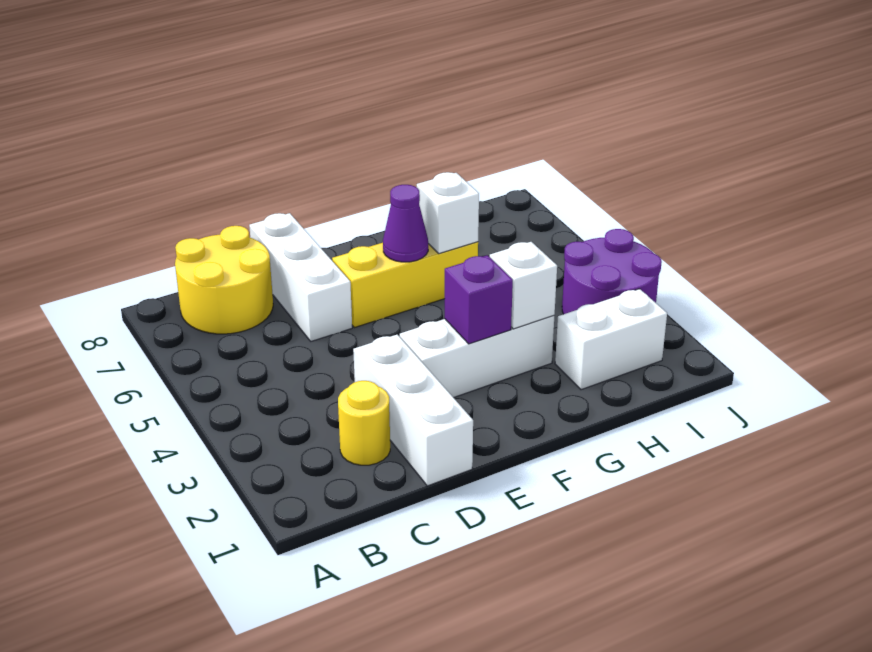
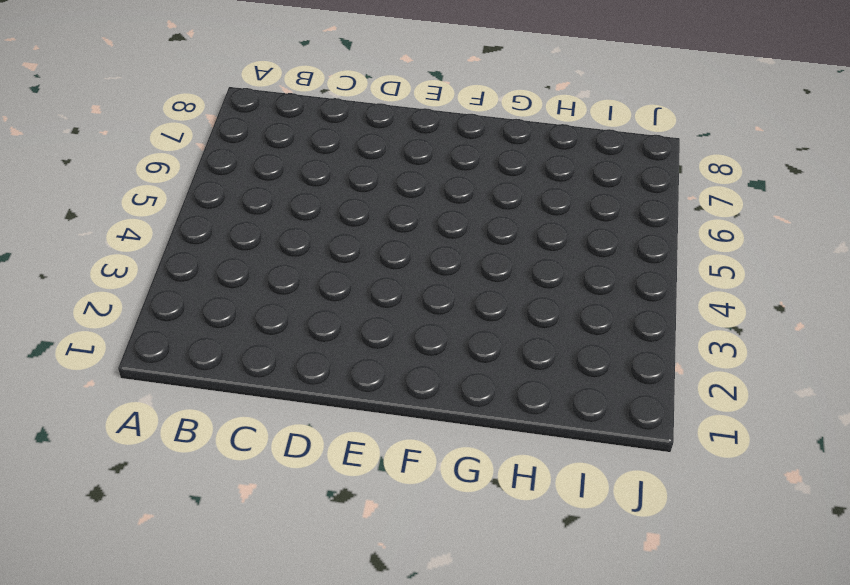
none -> yellow 2x2 round brick [175,226,273,334]
none -> yellow 1x1 round brick [338,381,390,465]
none -> white 1x3 brick [353,335,473,486]

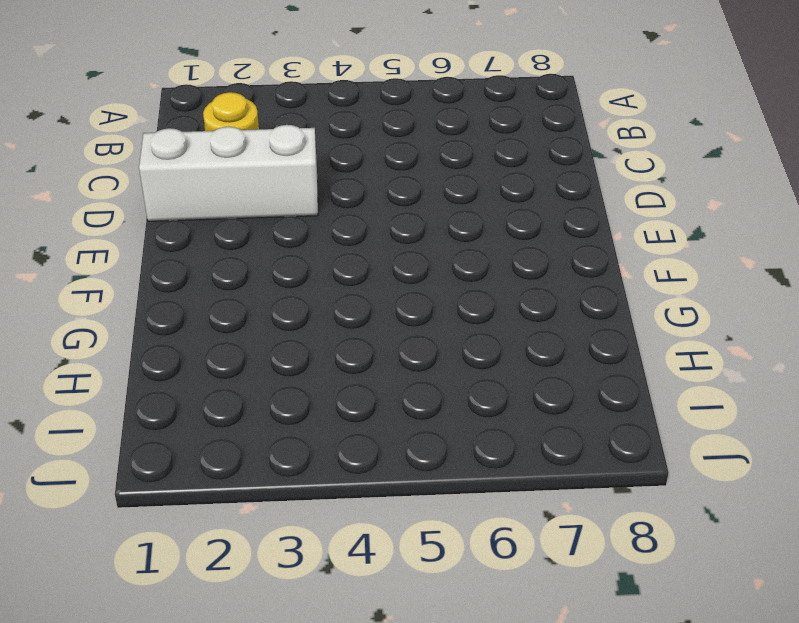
none -> yellow 2x2 round brick [175,226,273,334]
none -> white 1x3 brick [249,213,352,341]
none -> white 1x3 brick [400,316,554,398]

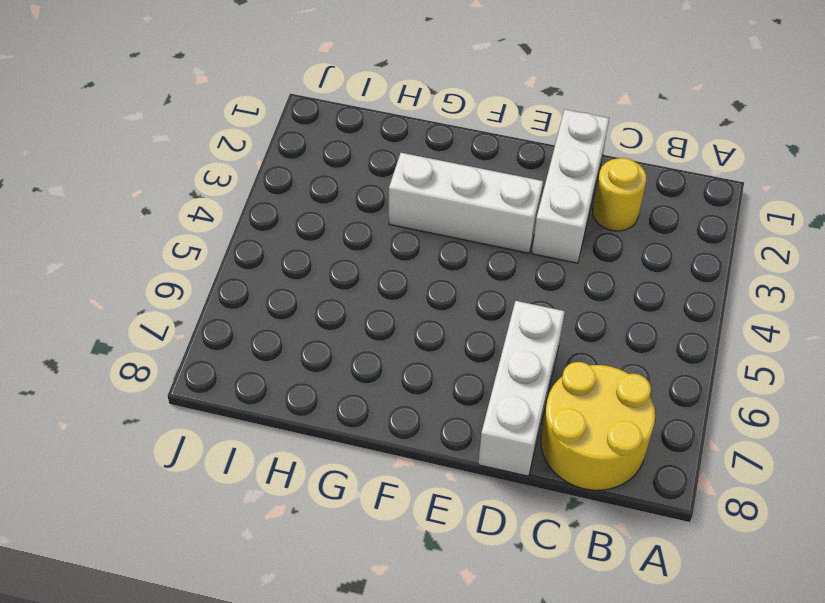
none -> yellow 1x3 brick [332,242,478,328]
none -> white 1x2 brick [555,289,667,390]
none -> purple 2x2 round brick [562,229,662,314]

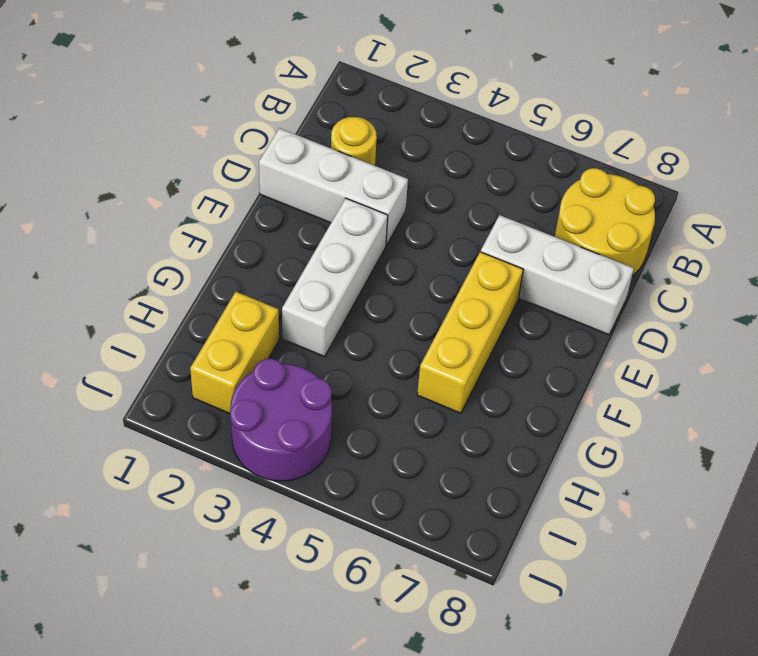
yellow 1x2 brick [190,292,279,414] -> white 1x2 brick [555,289,667,390]
none -> purple 1x1 brick [445,255,513,344]
none -> purple 1x1 cone [383,185,428,262]
none -> white 1x1 brick [490,242,557,329]

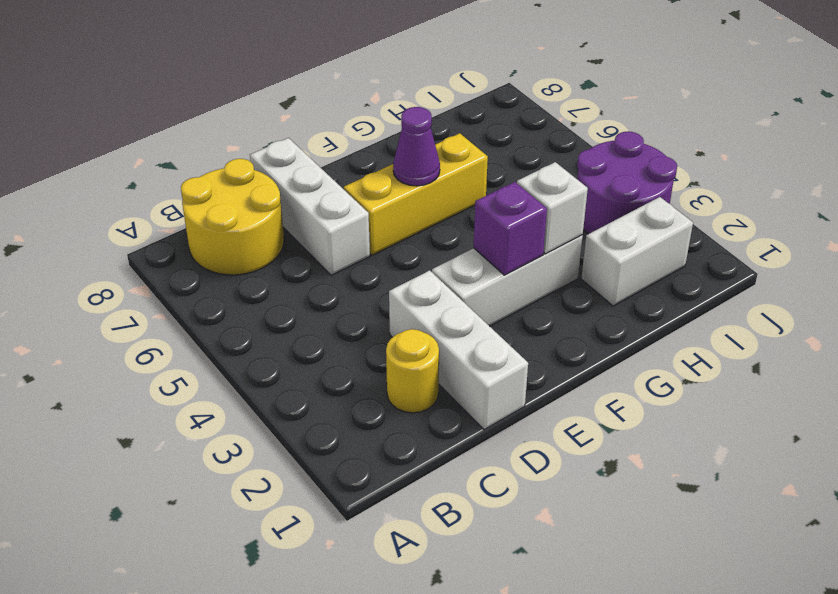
none -> white 1x1 brick [417,172,479,254]

